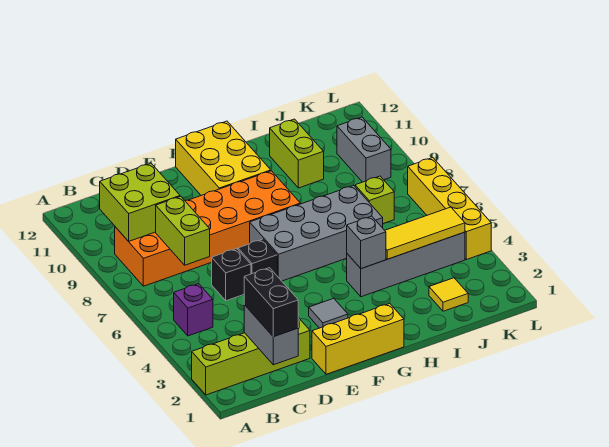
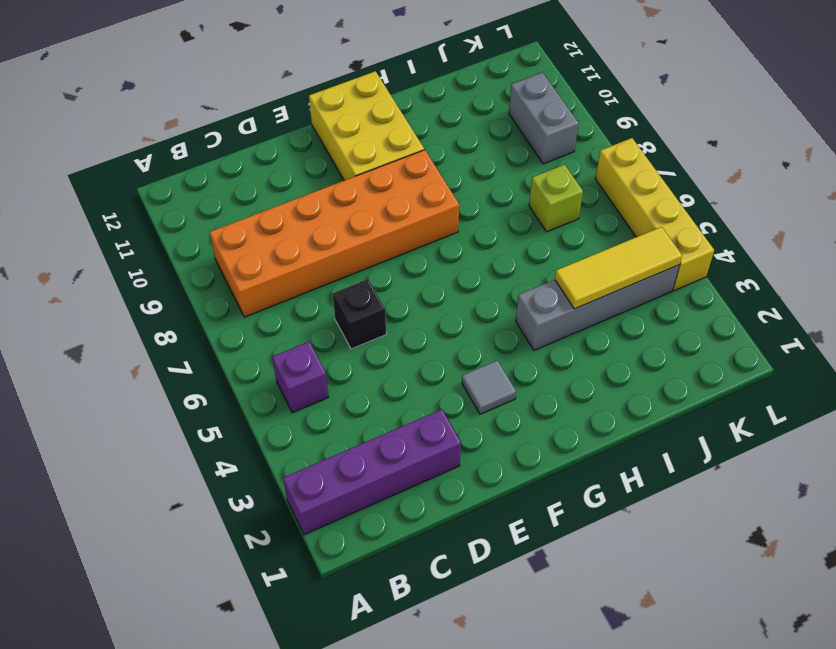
purple 1x4 brick [283,409,461,535] -> lime 1x4 brick [192,318,310,395]
none -> yellow 1x3 brick [312,303,404,374]
none -> black 1x1 brick [238,239,277,275]
none -> grey 2x4 brick [250,185,383,281]

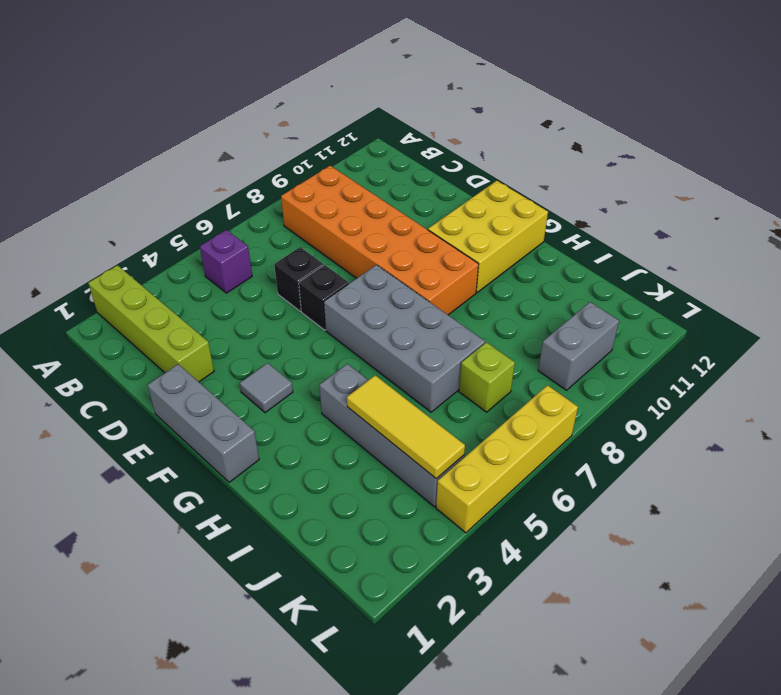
grey 1x3 brick [147,364,259,482] -> yellow 1x3 brick [312,303,404,374]
none -> lime 1x2 brick [270,119,324,188]
none -> yellow 1x1 tile [429,278,468,311]
none -> lime 2x2 brick [100,163,180,241]

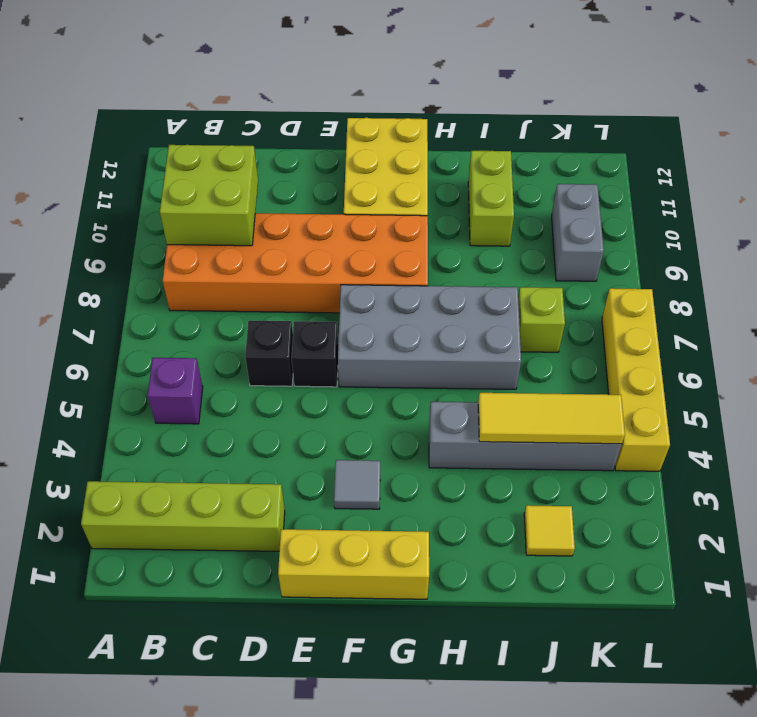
none -> grey 1x2 brick [244,305,298,365]
none -> lime 1x2 brick [156,196,210,265]
none -> grey 1x1 brick [347,216,386,269]

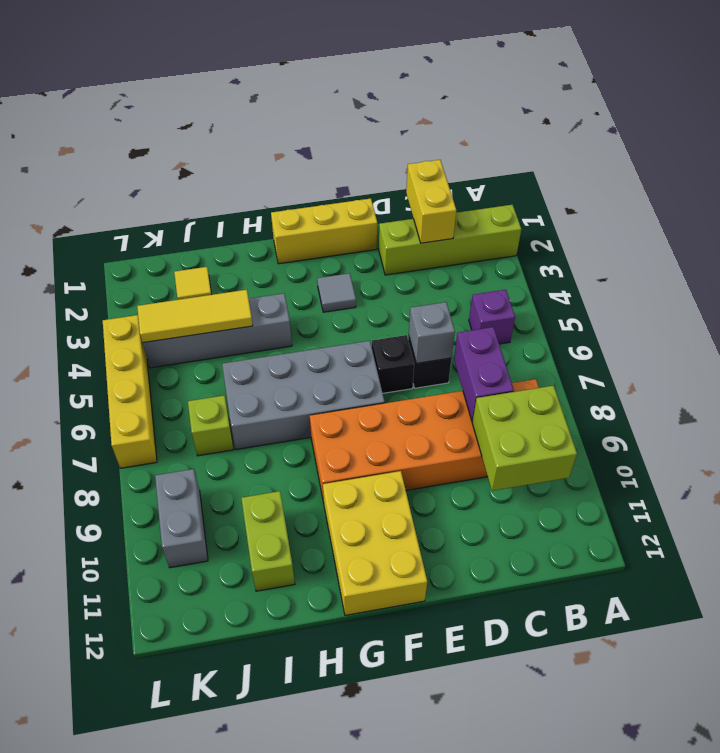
yellow 1x2 brick [406,160,456,243] -> grey 1x2 brick [244,305,298,365]
purple 1x2 brick [454,327,514,422] -> lime 1x2 brick [156,196,210,265]
grey 1x1 brick [409,302,455,363] -> grey 1x1 brick moved to [347,216,386,269]
none -> black 1x2 brick [244,268,298,337]

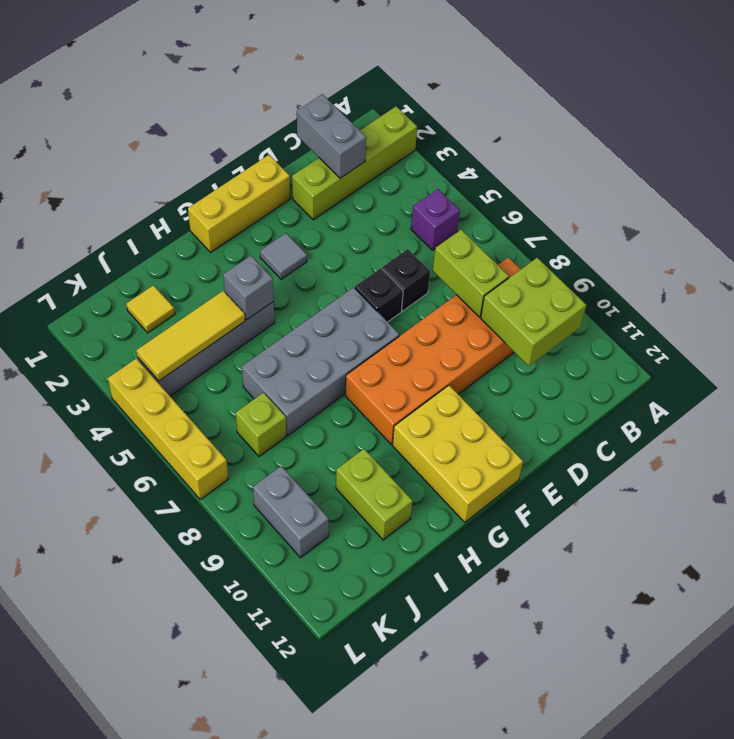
none -> black 1x2 brick [244,268,298,337]

